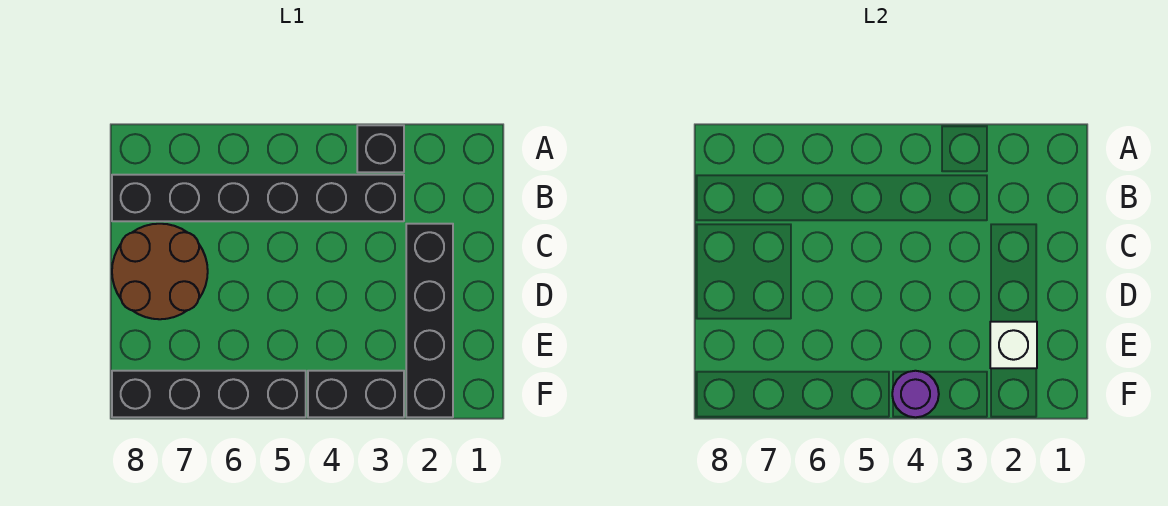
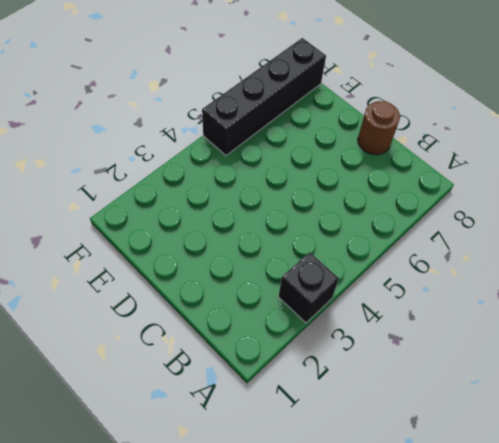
brown 1x1 round brick [358,101,400,155] -> brown 2x2 round brick [112,224,208,319]
none -> black 1x6 brick [112,175,404,221]
none -> black 1x4 brick [406,224,453,417]

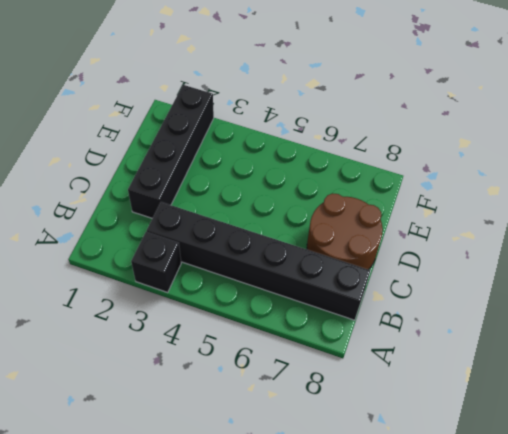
none -> black 1x2 brick [308,371,404,417]
none -> black 1x4 brick [112,371,306,417]

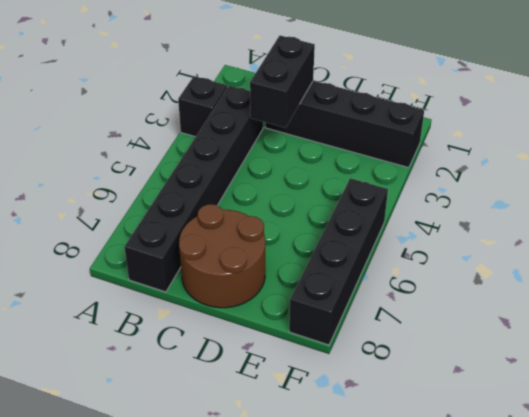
black 1x2 brick [250,36,315,128] -> black 1x2 brick moved to [308,371,404,417]
none -> white 1x1 brick [990,322,1037,368]
none -> purple 1x1 round brick [892,371,939,417]

